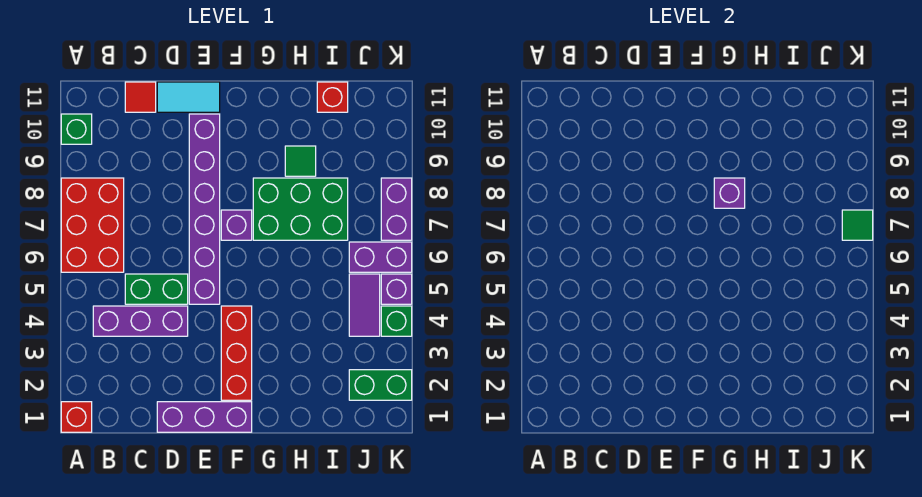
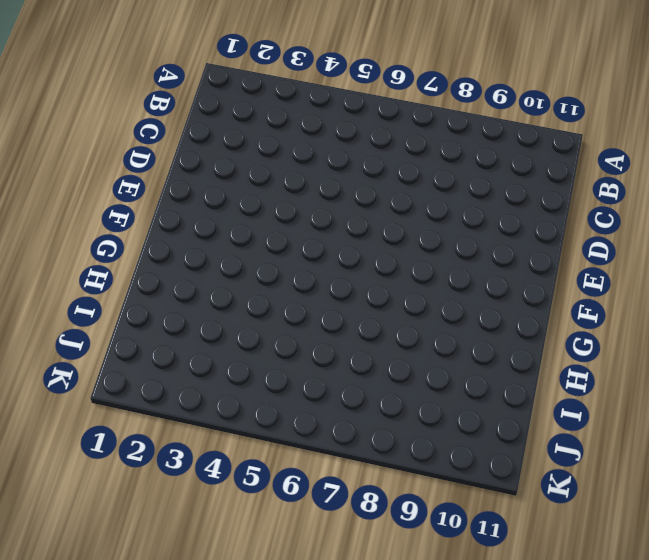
none -> red 1x1 brick [61,402,92,432]
none -> red 2x3 brick [61,178,124,272]
none -> green 1x1 brick [61,114,92,144]

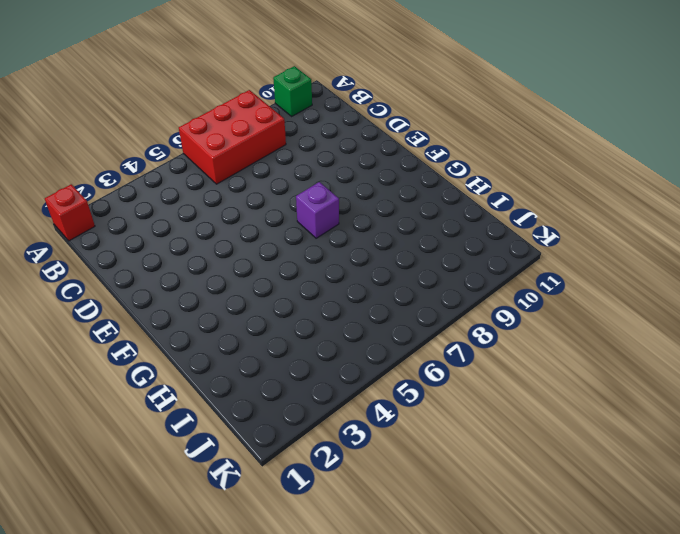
none -> purple 1x3 brick [93,306,188,336]
none -> green 1x2 brick [125,274,188,304]
none -> red 1x1 tile [125,82,156,112]

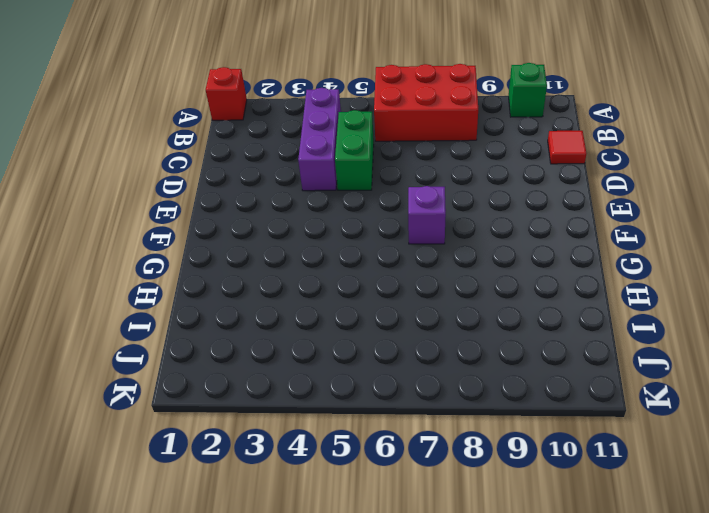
none -> purple 1x3 brick [157,402,252,432]
none -> cyan 1x2 tile [157,82,220,112]
none -> purple 1x6 brick [189,114,220,304]

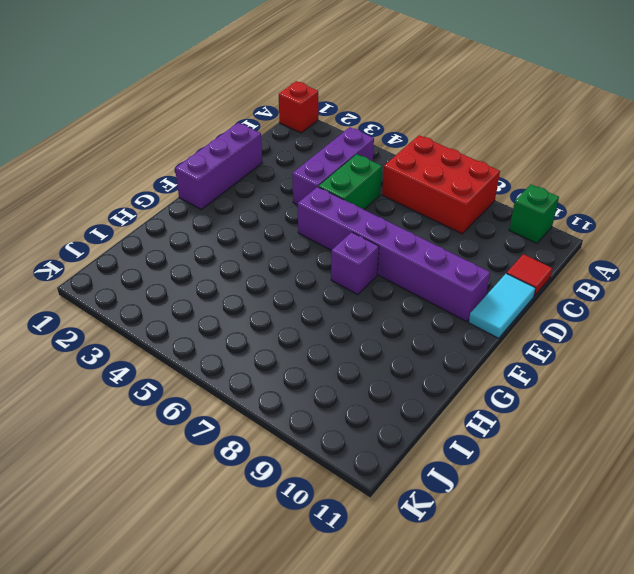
none -> red 1x3 brick [221,306,252,400]
none -> green 2x3 brick [253,178,348,240]
none -> green 1x1 tile [285,146,316,176]

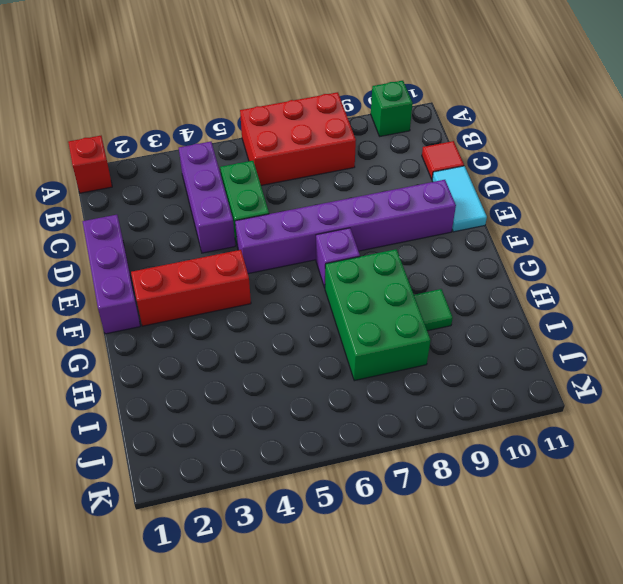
none -> red 1x1 brick [317,82,348,112]
none -> green 1x2 brick [349,370,412,400]
none -> purple 1x2 tile [349,274,380,336]

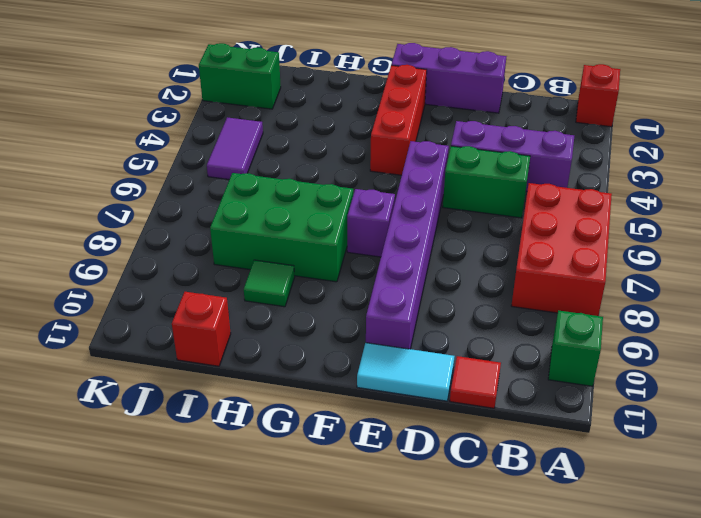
none -> purple 1x2 brick [349,242,412,272]
none -> green 1x1 brick [381,306,412,336]
none -> purple 1x1 brick [381,274,412,304]

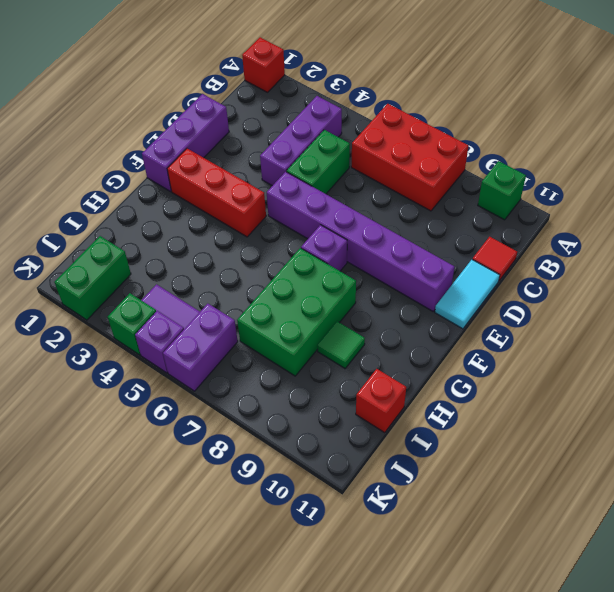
none -> purple 1x2 brick [381,178,412,240]
none -> purple 1x1 brick [714,178,745,208]
none -> green 1x1 tile [842,210,873,240]

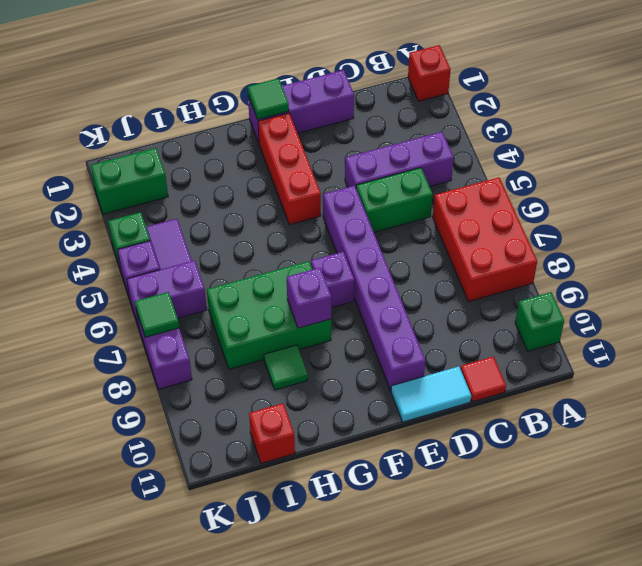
green 1x1 tile [248,78,289,119] -> none

